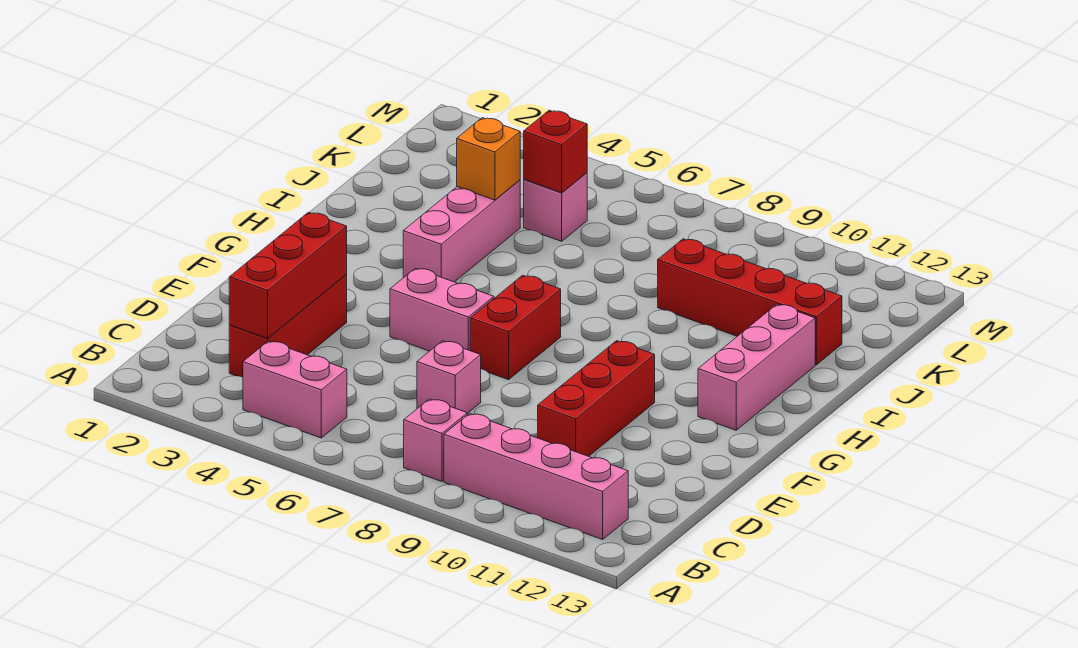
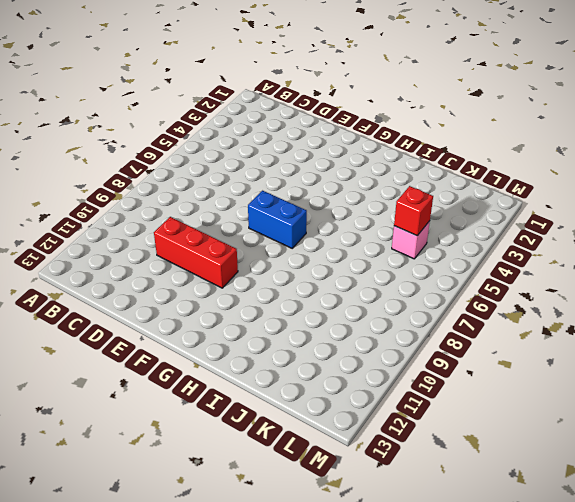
blue 1x2 brick [248,191,307,248] -> red 1x2 brick [470,275,561,380]
none -> pink 1x2 brick [243,341,347,438]
none -> pink 1x1 brick [404,399,467,481]
none -> pink 1x4 brick [444,414,628,539]

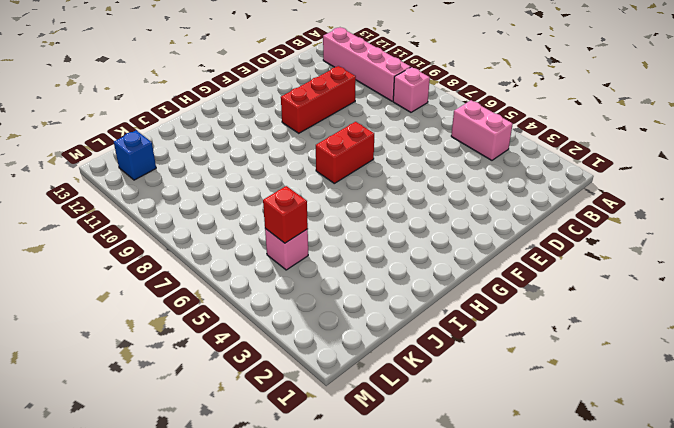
blue 1x1 brick [114,130,156,180] -> none
none -> red 1x3 brick [229,275,347,377]
none -> pink 1x1 brick [417,341,481,413]
none -> pink 1x2 brick [390,268,494,351]

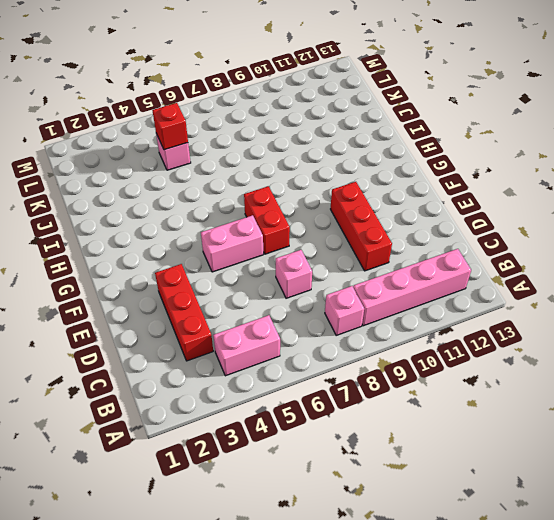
none -> pink 1x3 brick [698,304,815,430]
none -> pink 1x3 brick [403,180,520,282]
none -> red 1x4 brick [658,239,842,365]

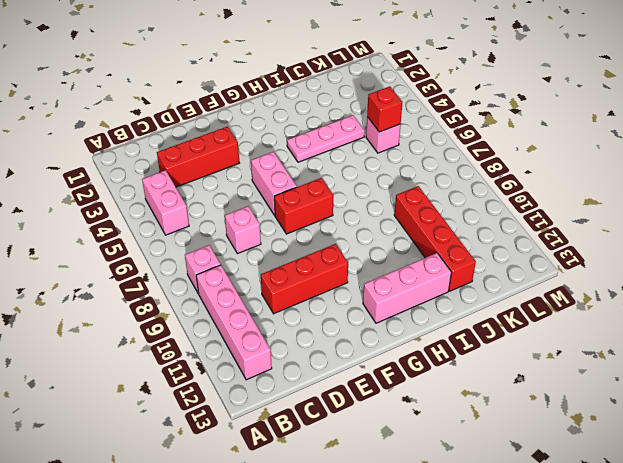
pink 1x3 plate [287,115,365,162] -> pink 1x3 brick [403,180,520,282]
none -> red 1x3 brick [229,212,347,338]
none -> orange 1x1 brick [457,118,520,200]

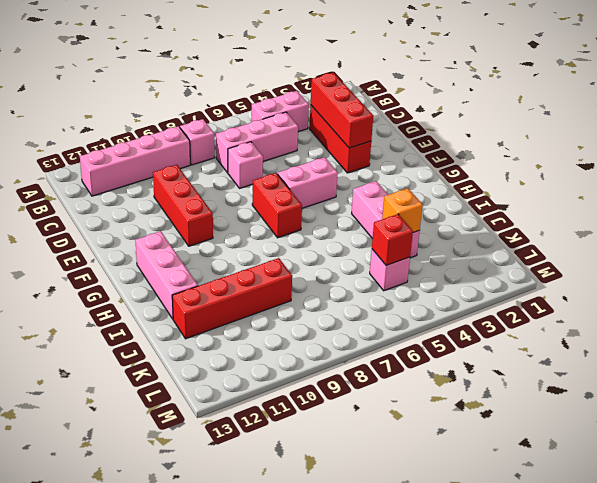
pink 1x3 brick [216,112,298,173] -> none

